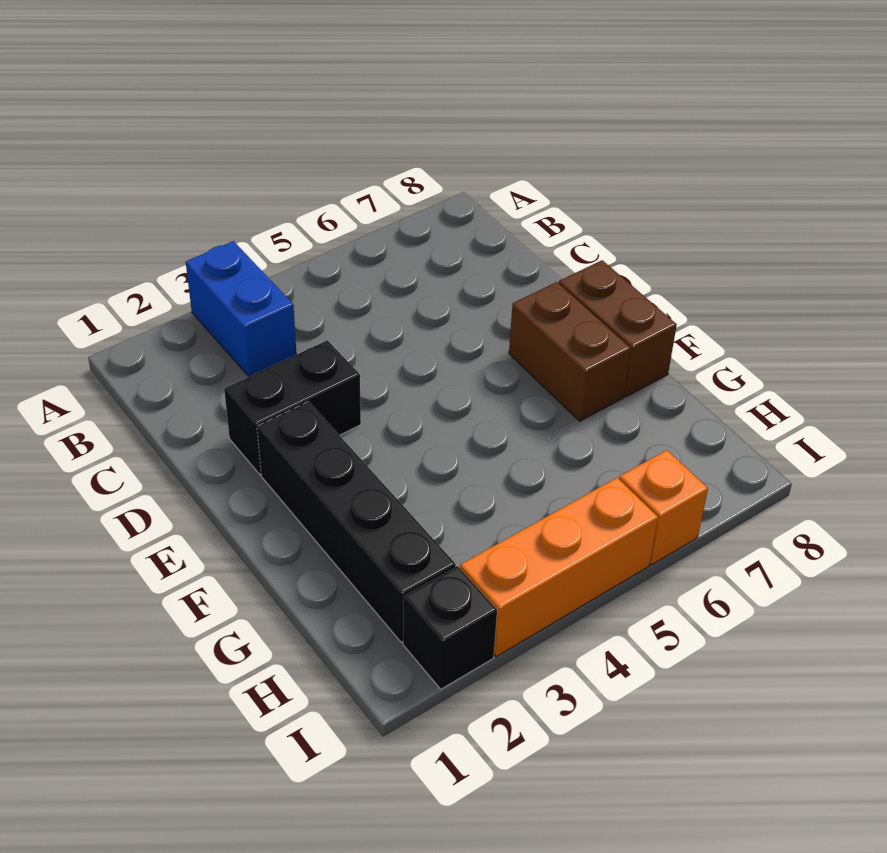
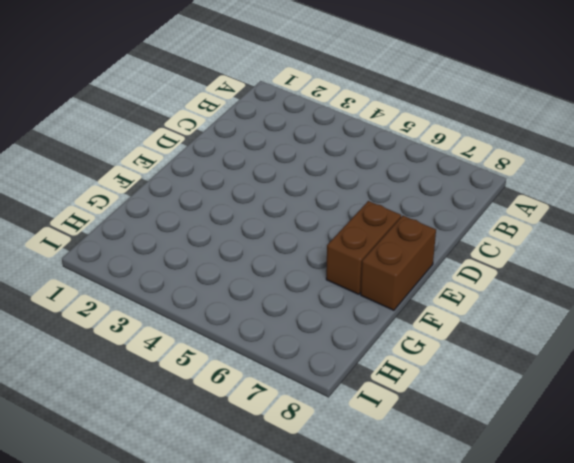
none -> blue 1x2 brick [186,241,296,377]
none -> black 1x2 brick [224,340,361,475]

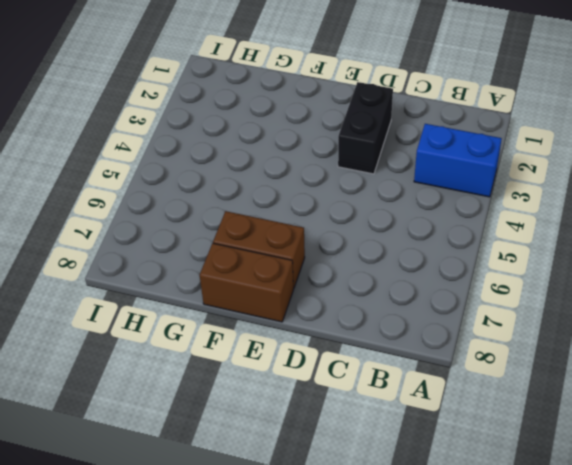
none -> black 1x4 brick [257,402,456,642]
none -> black 1x1 brick [403,566,497,689]

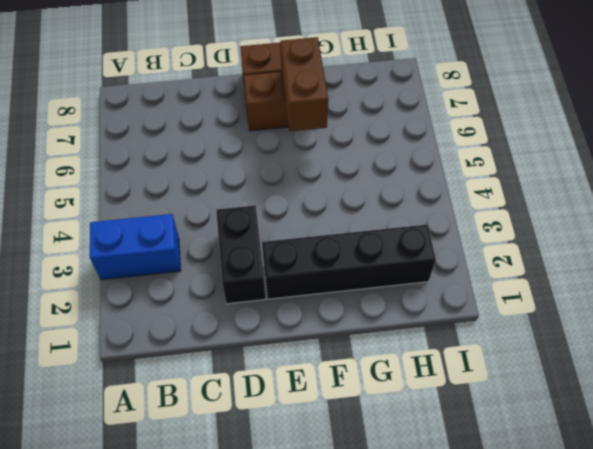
brown 1x2 brick [280,37,328,131] -> none
none -> black 1x1 brick [403,566,497,689]
none -> orange 1x3 brick [460,478,658,657]

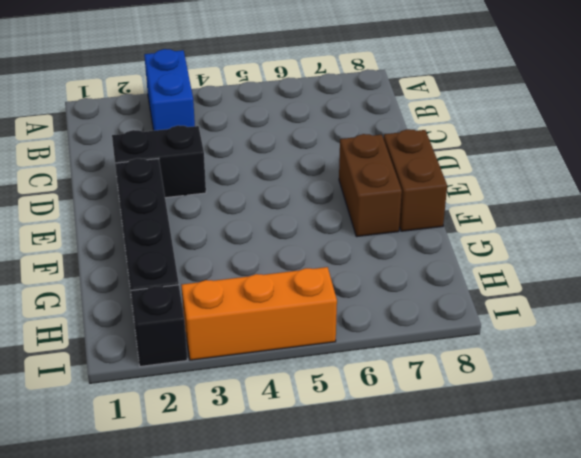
none -> orange 1x1 brick [619,450,708,565]

